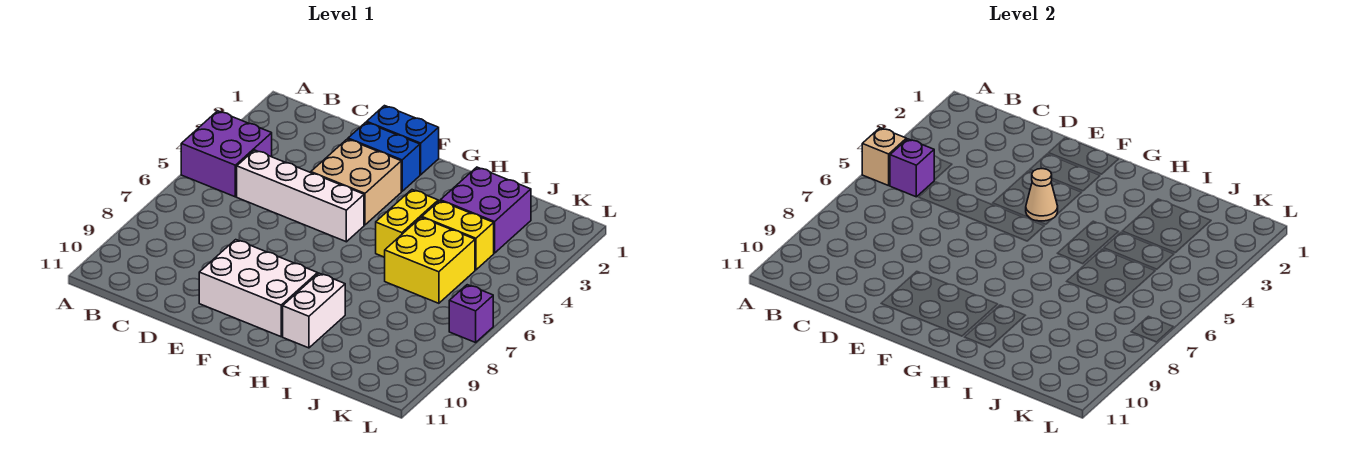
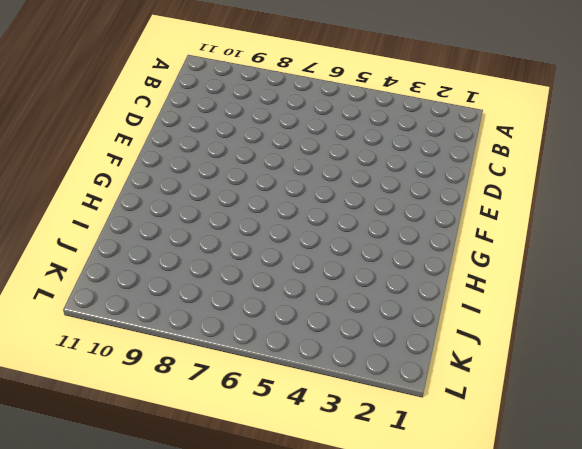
none -> purple 2x2 brick [181,111,272,197]
none -> white 1x4 brick [237,150,364,242]
none -> blue 1x2 brick [367,106,439,175]

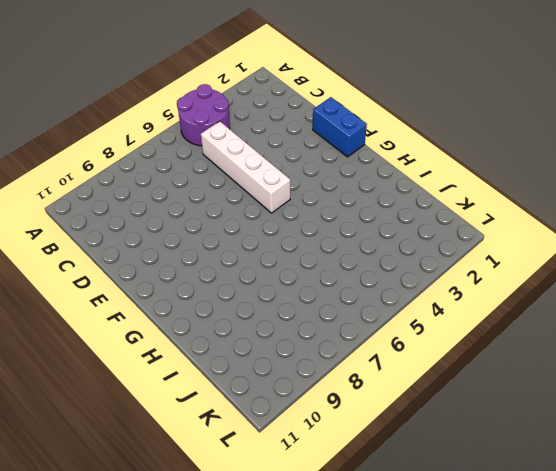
purple 2x2 round brick [177,84,230,146] -> purple 2x2 brick [181,111,272,197]
none -> blue 1x2 brick [348,122,420,191]
none -> tan 2x2 brick [311,139,401,225]
none -> white 2x3 brick [199,240,318,337]

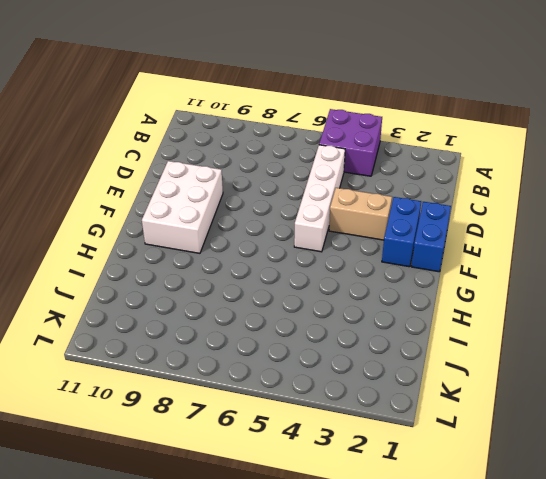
tan 1x2 brick [329,188,392,240] -> tan 2x2 brick [311,139,401,225]
none -> yellow 1x2 brick [376,190,438,257]
none -> white 1x2 brick [283,273,345,348]
none -> purple 2x2 brick [440,167,531,253]

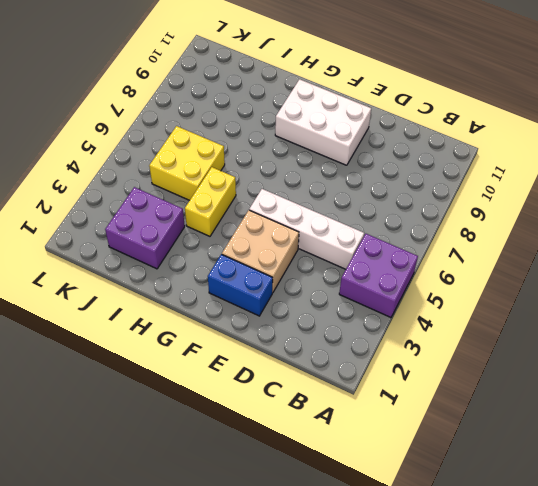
none -> blue 1x2 brick [367,106,439,175]
none -> white 1x2 brick [283,273,345,348]
none -> yellow 1x2 brick [422,201,494,270]

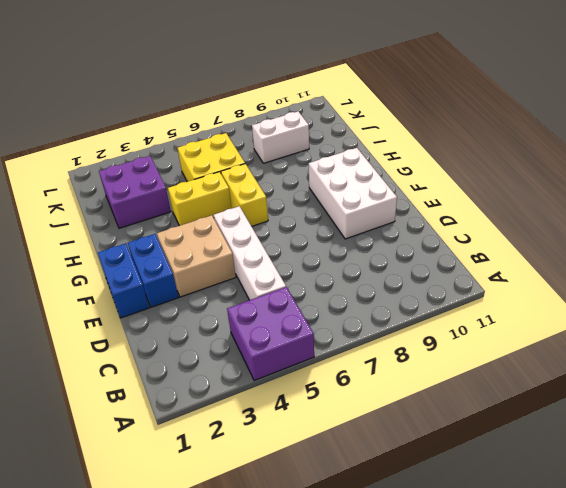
yellow 1x2 brick [221,164,268,226] -> yellow 1x2 brick moved to [422,201,494,270]
white 1x2 brick [252,111,309,163] -> white 1x2 brick moved to [283,273,345,348]
none -> purple 1x1 brick [449,285,493,342]
none -> tan 1x1 brick [862,128,906,186]
none -> purple 1x1 brick [890,139,934,197]

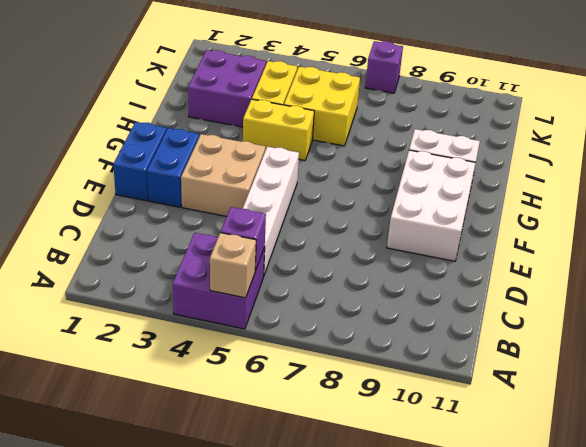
none -> tan 1x1 cone [1026,169,1058,221]

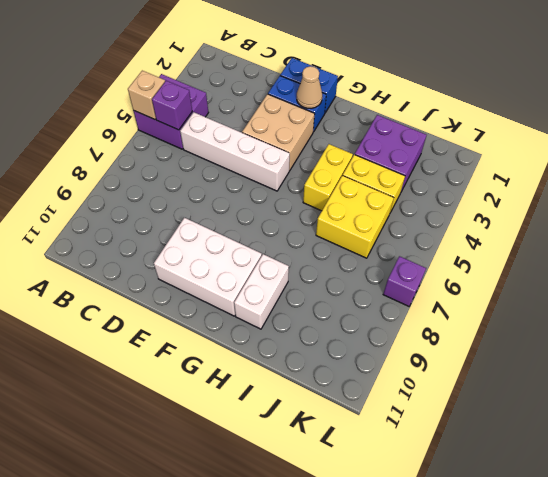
tan 1x1 cone [297,66,322,108] -> tan 1x1 cone moved to [1026,169,1058,221]

